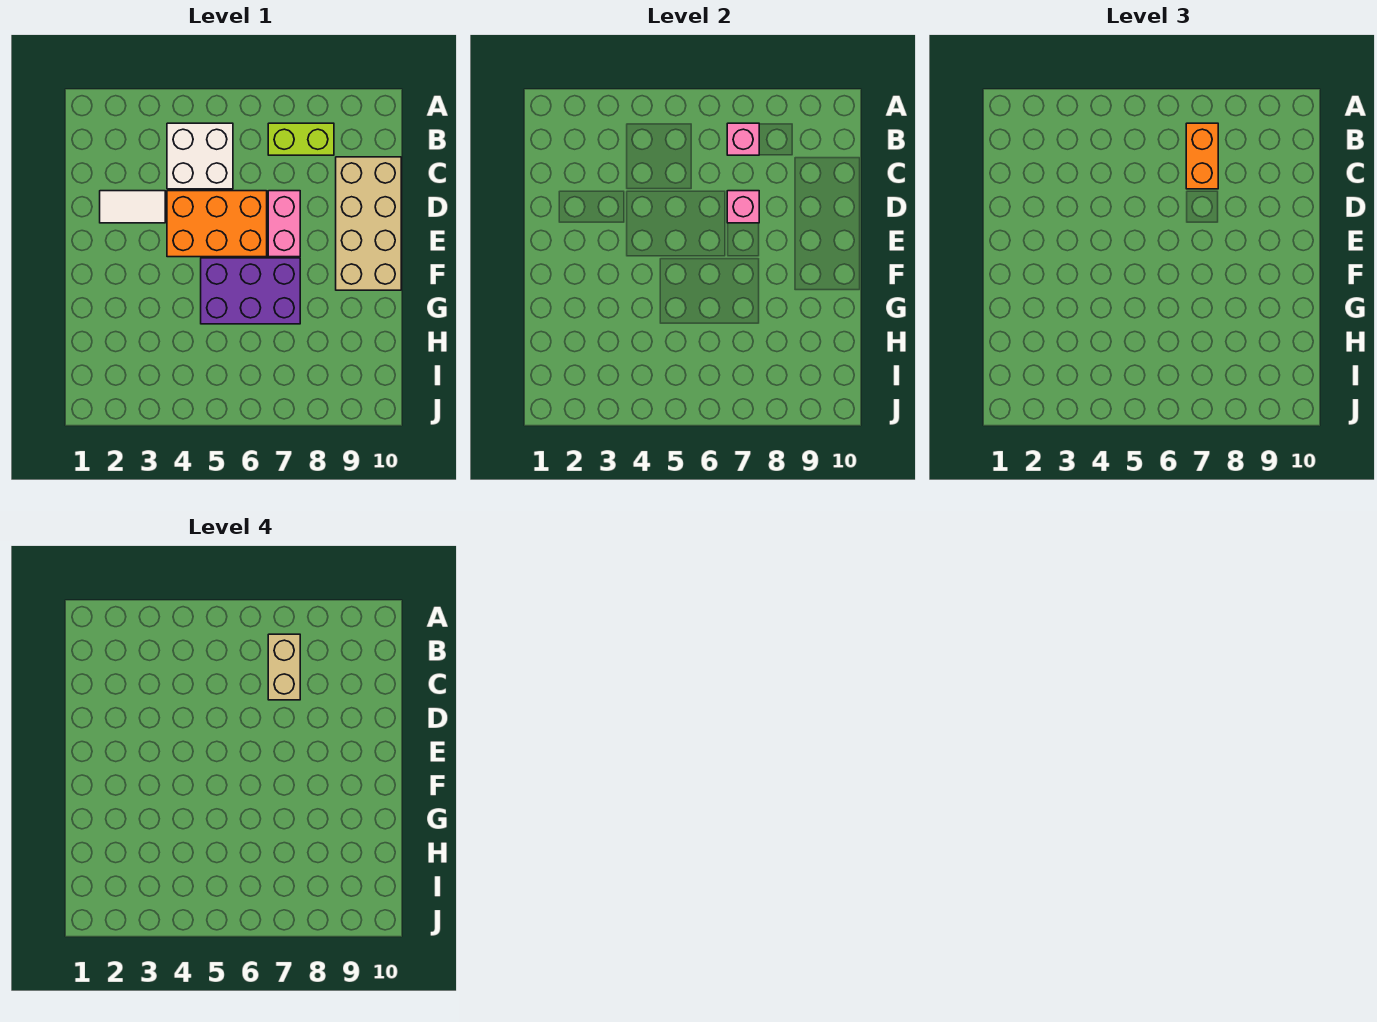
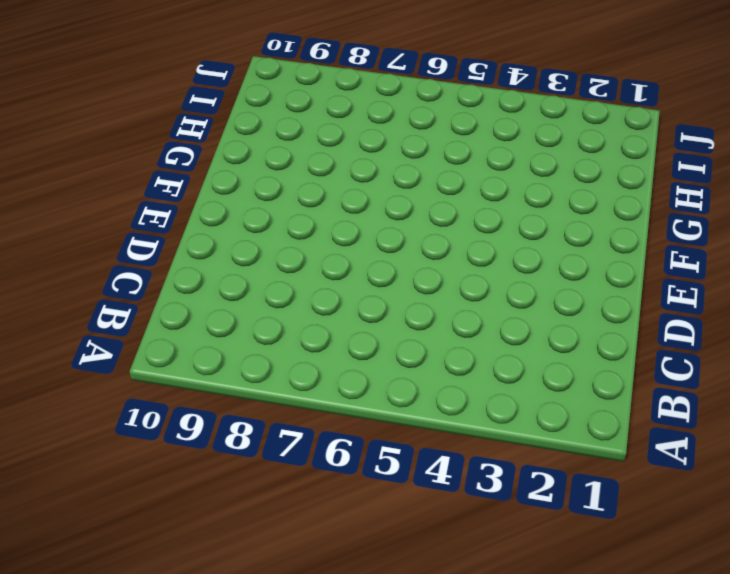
none -> white 2x2 brick [167,123,233,189]
none -> lime 1x2 brick [268,123,334,155]

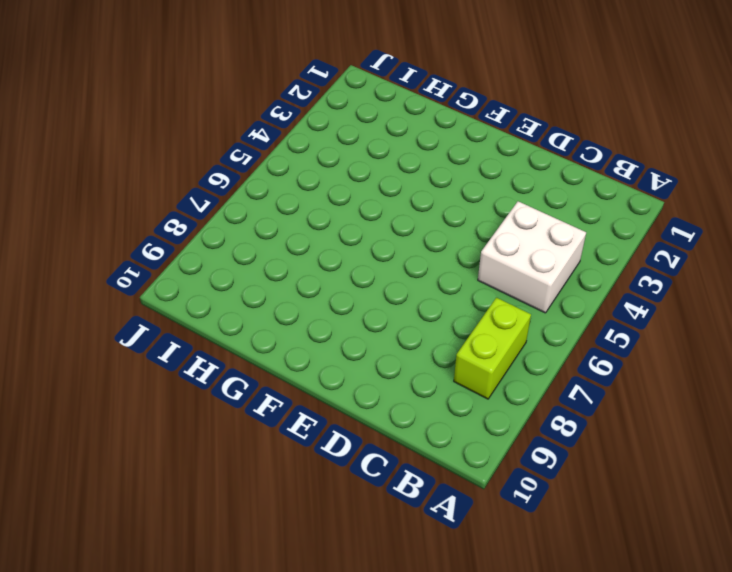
none -> tan 2x4 brick [336,157,401,290]
none -> white 1x2 tile [100,191,165,223]

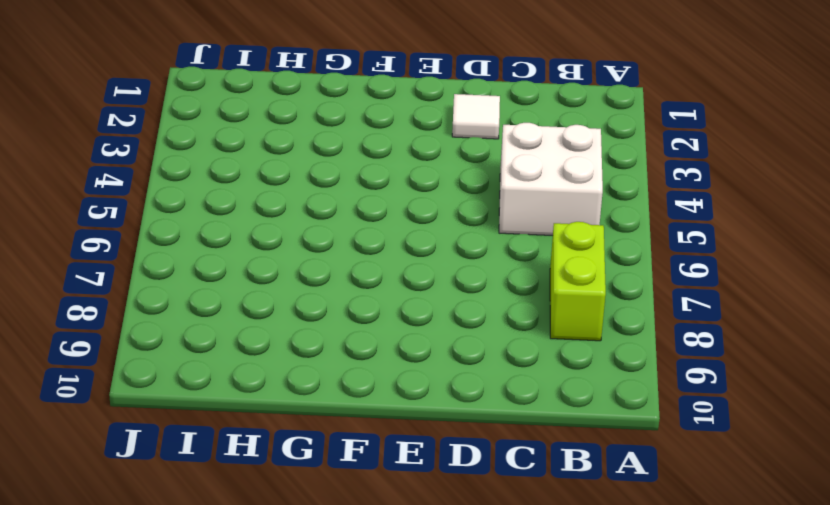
white 1x1 tile [452,94,500,139] -> white 1x2 tile [100,191,165,223]
none -> tan 2x4 brick [336,157,401,290]
none -> orange 2x3 brick [167,191,267,257]

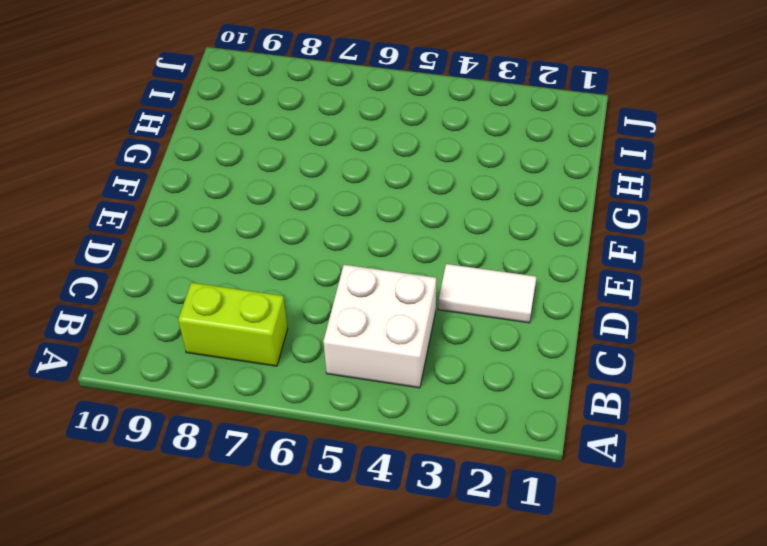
none -> tan 2x4 brick [336,157,401,290]
none -> orange 2x3 brick [167,191,267,257]

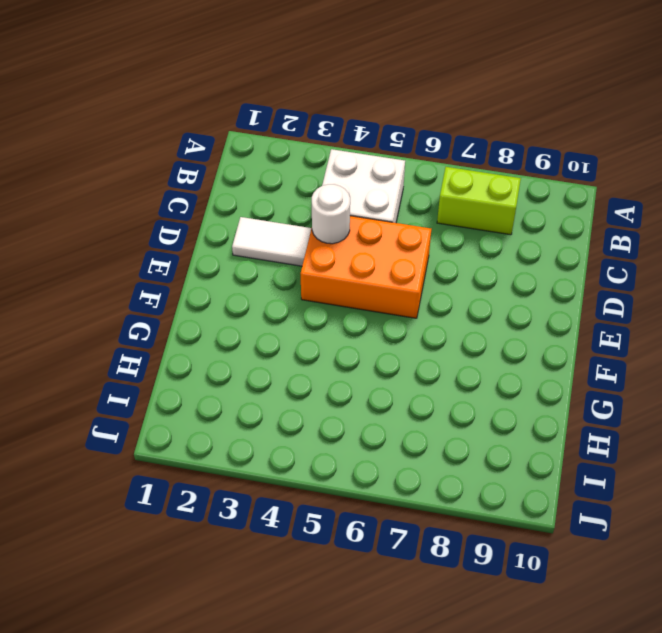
white 1x1 round brick [312,184,350,244] -> none
none -> tan 2x4 brick [336,157,401,290]
none -> pink 1x2 brick [268,191,300,257]

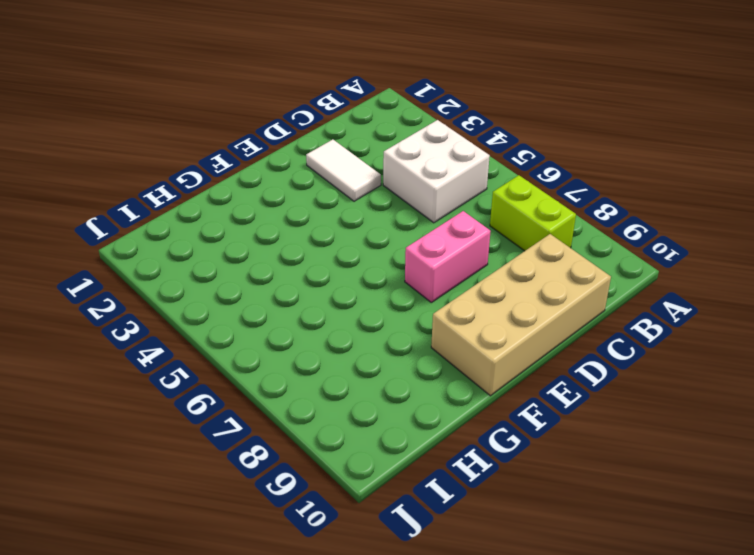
none -> orange 2x3 brick [167,191,267,257]
none -> purple 2x3 brick [201,258,300,324]

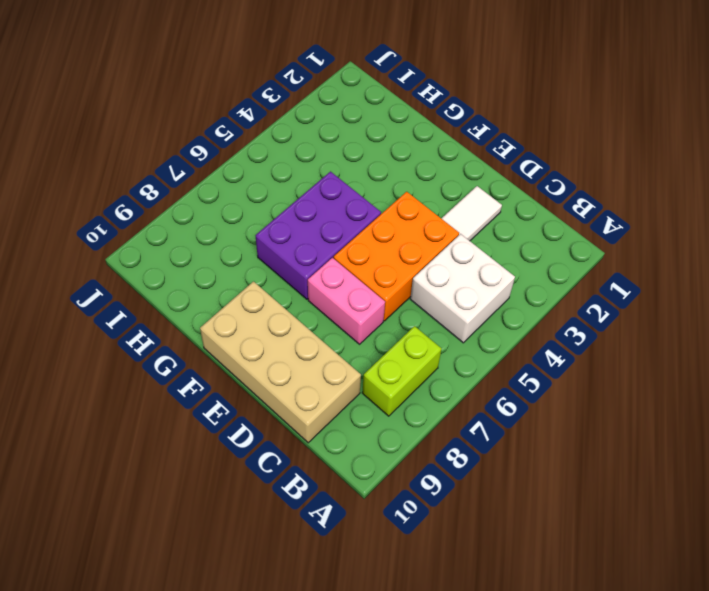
none -> pink 1x1 brick [727,123,759,155]
none -> pink 1x1 brick [727,191,759,223]

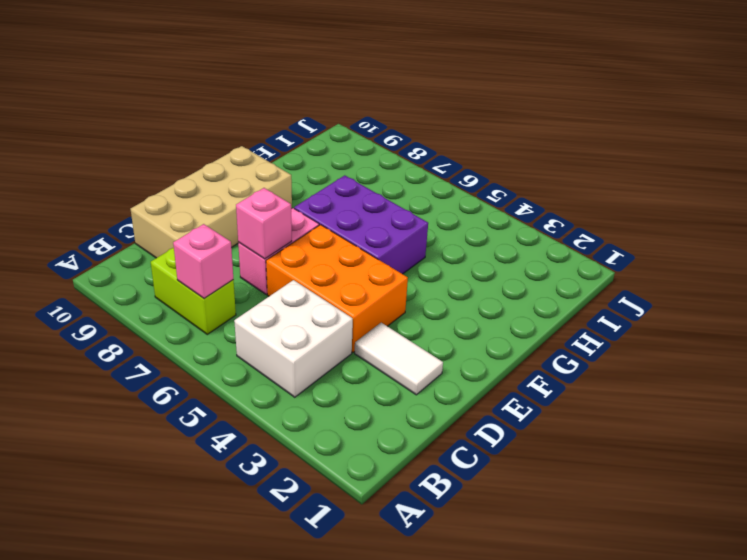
none -> orange 1x2 brick [1186,123,1218,189]
none -> tan 1x2 brick [268,634,300,700]

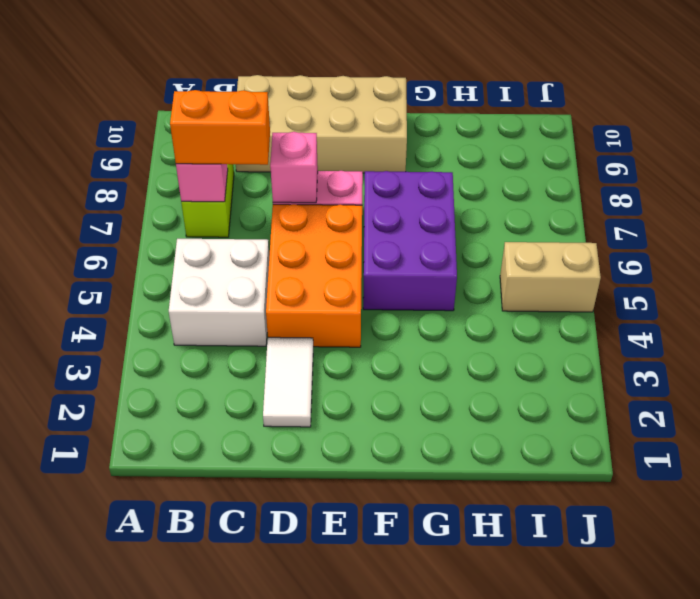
tan 1x2 brick [500,242,601,312] -> tan 1x2 brick moved to [268,634,300,700]

